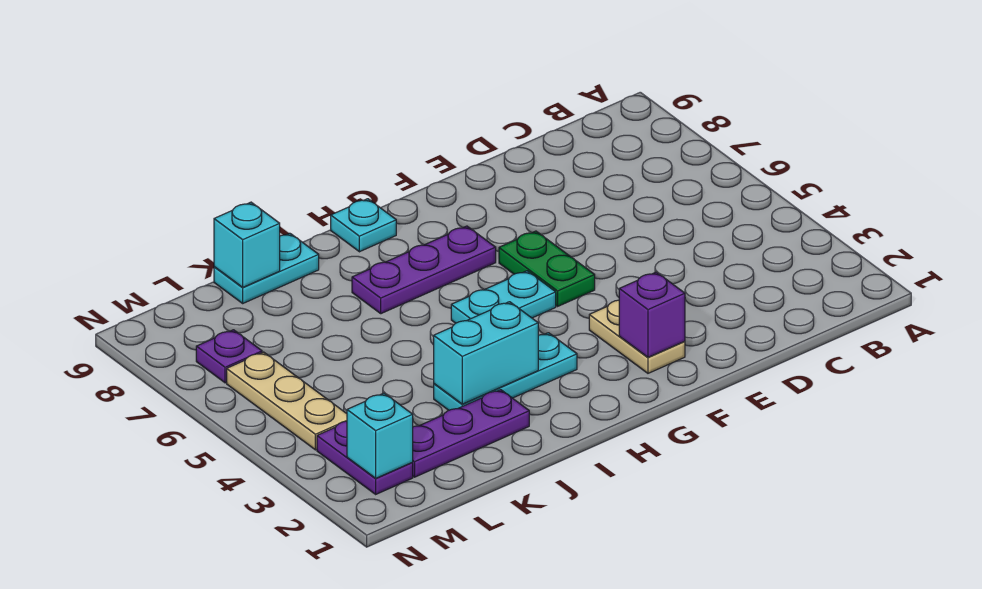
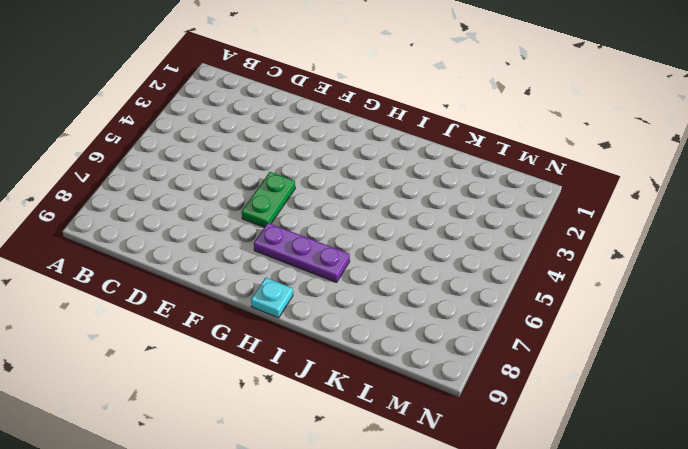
none -> tan 1x2 plate [589,300,685,373]
none -> cyan 1x2 plate [451,271,556,323]
none -> cyan 1x3 plate [434,333,577,410]

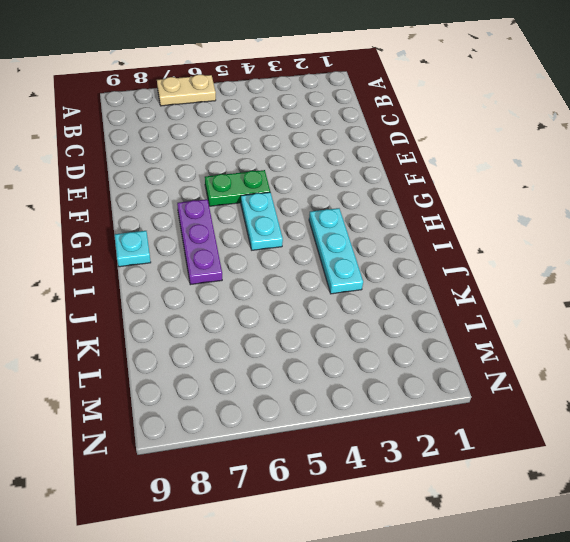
tan 1x2 plate [157,75,216,106] -> tan 1x2 plate moved to [589,300,685,373]
none -> purple 1x3 plate [413,390,529,477]
none -> cyan 1x2 plate [214,233,319,303]
none -> purple 1x2 plate [317,421,413,494]

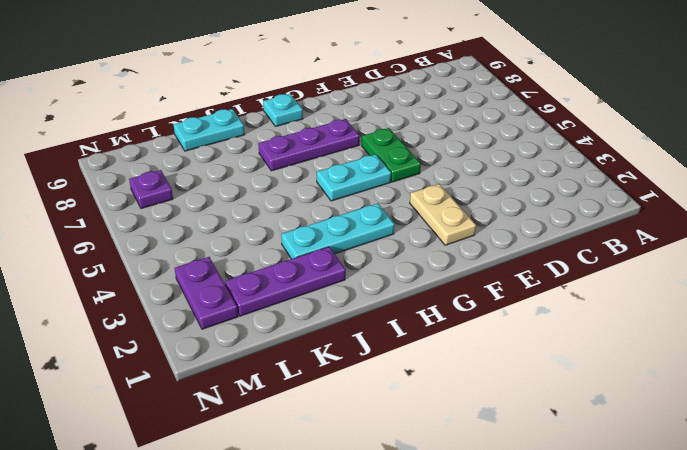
none -> tan 1x3 plate [227,352,347,450]
none -> purple 1x1 brick [619,272,685,357]
none -> cyan 1x2 brick [434,302,538,404]

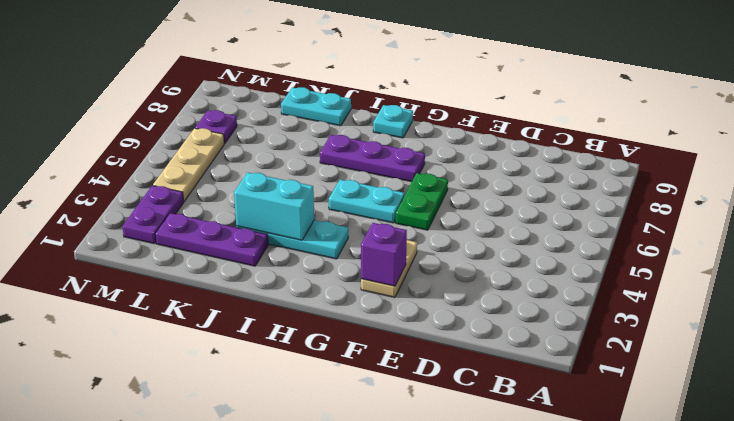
none -> cyan 1x1 brick [214,202,280,287]
none -> cyan 1x1 brick [347,393,413,478]

